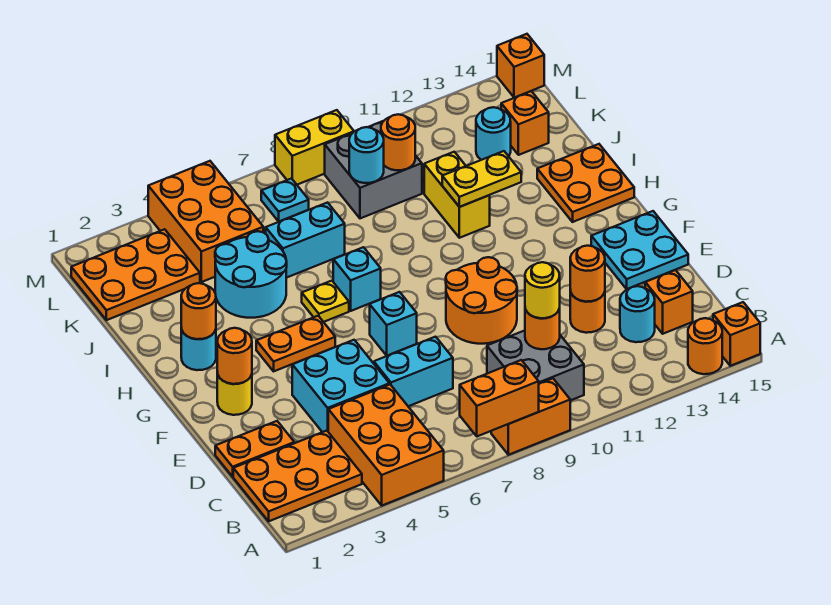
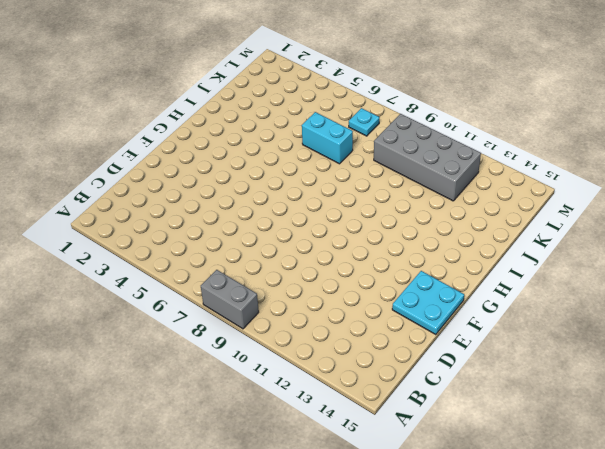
grey 1x2 brick [201,270,259,329] -> orange 1x2 brick [491,378,570,455]
grey 2x4 brick [374,114,481,201] -> grey 2x2 brick [325,121,422,218]
none -> orange 2x3 brick [328,385,444,505]
none -> orange 1x1 round brick [688,318,722,374]
none -> orange 1x1 brick [713,302,760,366]
none -> orange 2x3 plate [233,431,362,521]

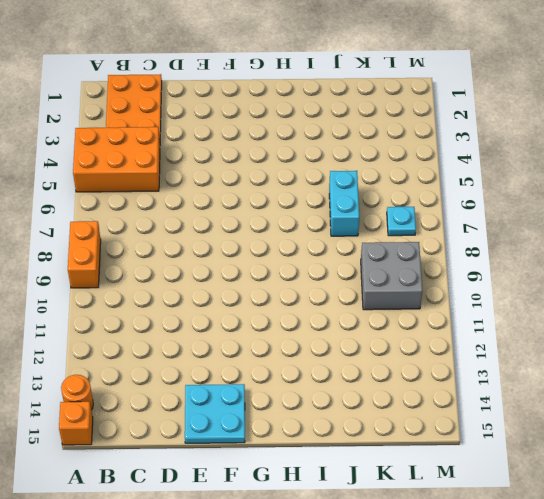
none -> grey 2x2 brick [487,331,584,401]
none -> cyan 1x1 round brick [620,286,655,342]
none -> orange 1x1 brick [645,270,693,334]
none -> orange 1x2 plate [215,421,294,477]

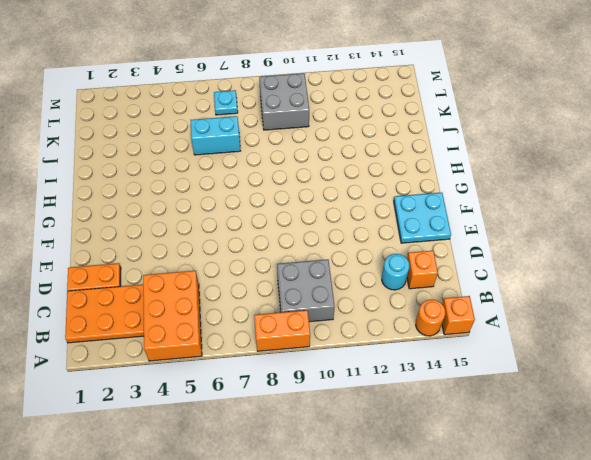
none -> cyan 2x2 brick [292,340,389,432]
none -> cyan 1x2 brick [374,337,453,406]
none -> orange 1x1 round brick [570,290,605,333]
none -> orange 2x2 round brick [446,257,517,344]

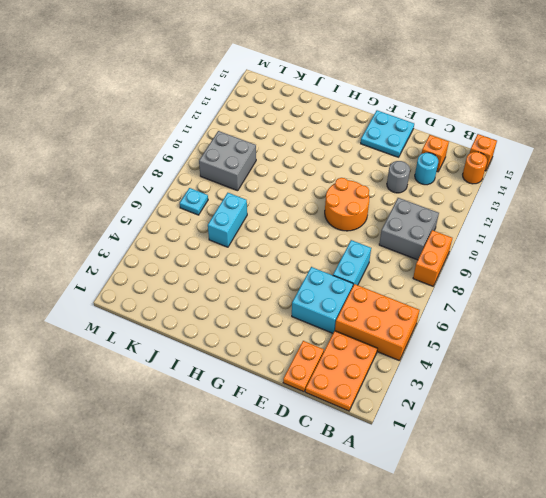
grey 1x1 round brick [387,161,410,193] -> orange 1x1 round brick [570,290,605,333]
none -> yellow 1x1 round brick [217,372,252,415]
none -> cyan 1x1 brick [370,292,417,356]
none -> orange 1x2 plate [256,316,335,371]
none -> cyan 1x1 round brick [181,328,216,370]

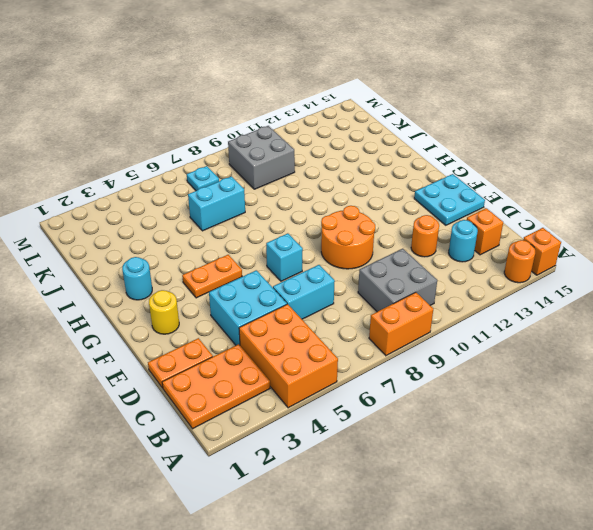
none -> yellow 1x1 plate [302,281,349,322]
none -> cyan 1x1 brick [333,247,381,311]
none -> orange 2x2 plate [537,144,634,222]
none -> cyan 2x2 round brick [215,231,287,318]

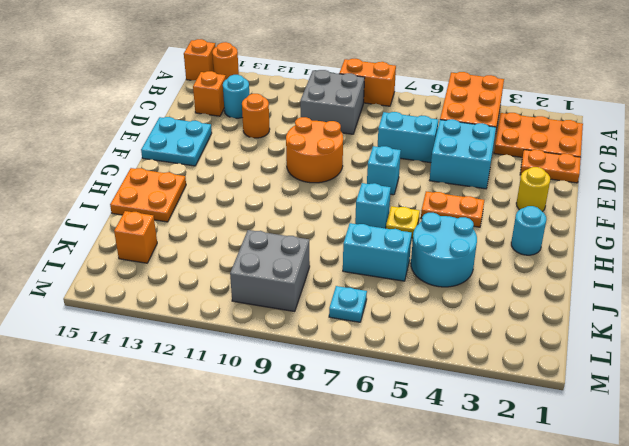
none -> yellow 1x2 brick [424,152,490,238]
none -> orange 2x3 plate [71,229,200,320]
none -> orange 2x3 brick [148,161,263,282]
none -> cyan 1x1 round brick [476,107,511,160]

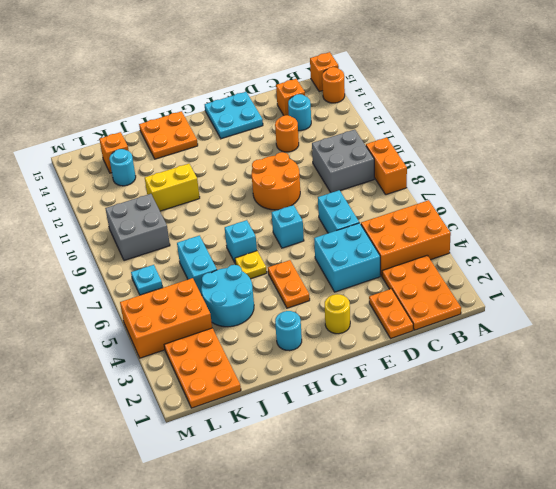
none -> yellow 1x2 brick [275,110,354,185]
none -> orange 1x1 brick [497,34,544,98]
none -> orange 1x2 brick [460,360,539,436]
none -> orange 1x1 round brick [525,308,560,349]

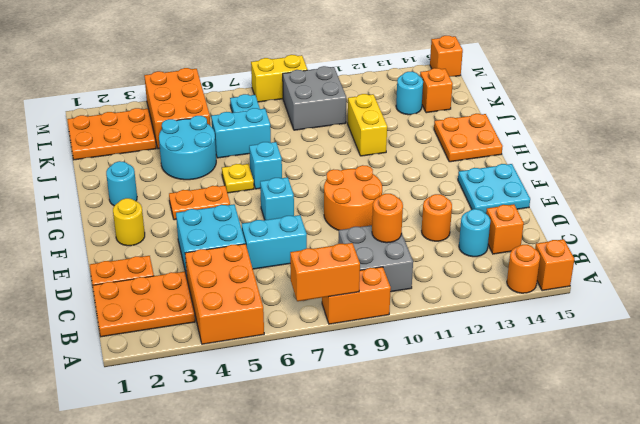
none -> orange 1x1 round brick [570,246,605,302]
none -> orange 1x1 round brick [217,328,252,384]
none -> orange 1x1 round brick [181,283,216,339]
none -> yellow 1x2 plate [442,151,521,207]

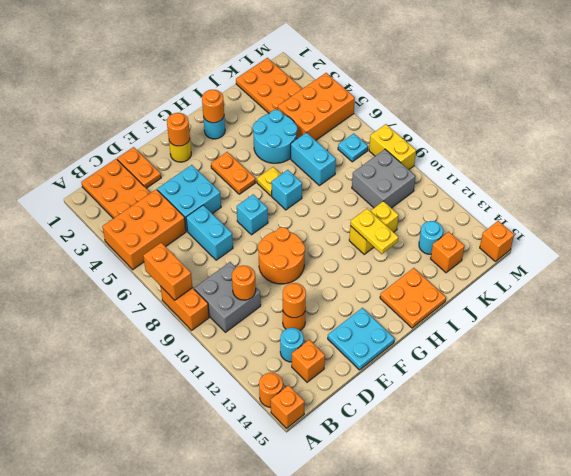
none -> cyan 1x1 round brick [349,127,384,183]
none -> orange 1x1 round brick [381,114,415,170]
none -> yellow 1x1 round brick [525,262,560,318]

